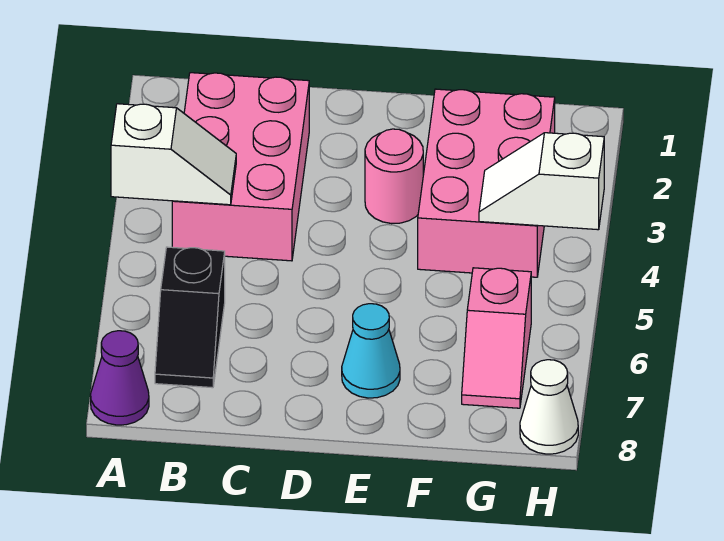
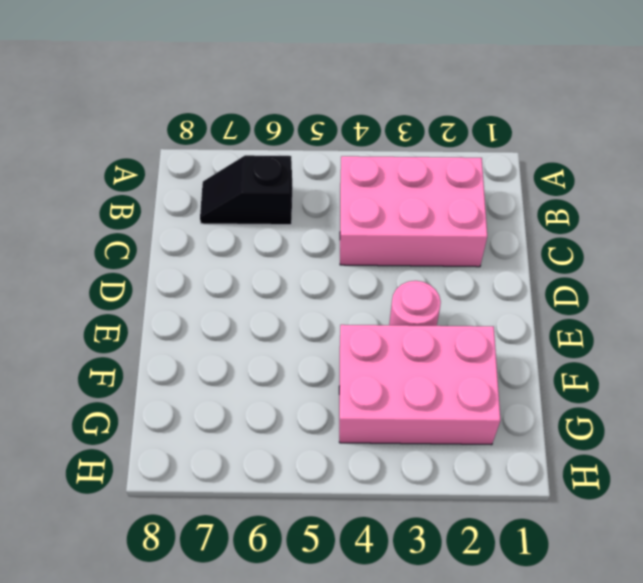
none -> purple 1x1 cone [91,331,149,425]
none -> cyan 1x1 cone [342,304,400,398]

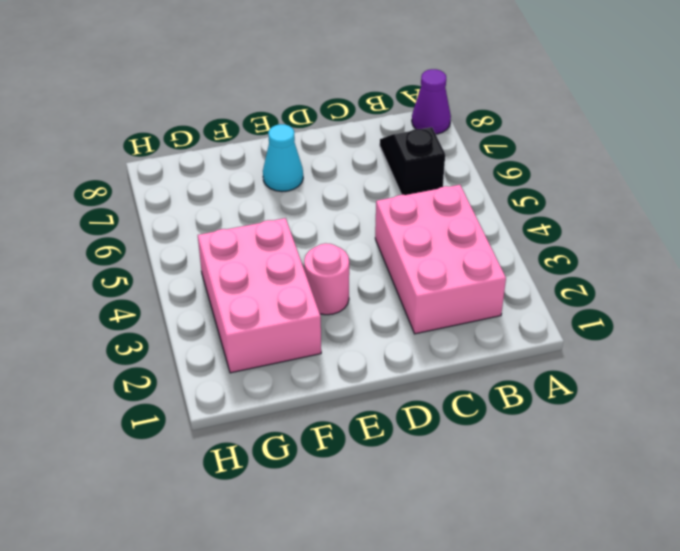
none -> pink 1x2 slope [462,268,531,408]
none -> white 1x1 cone [520,360,578,454]

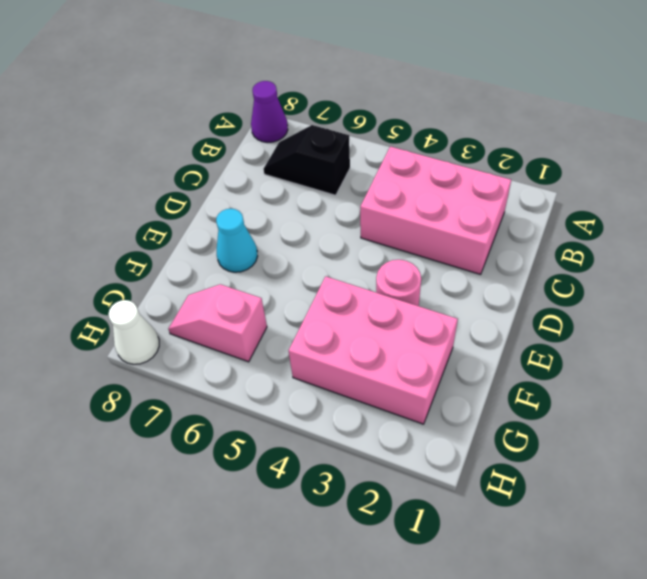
none -> white 1x2 slope [111,104,236,205]
none -> white 1x2 slope [479,133,604,230]

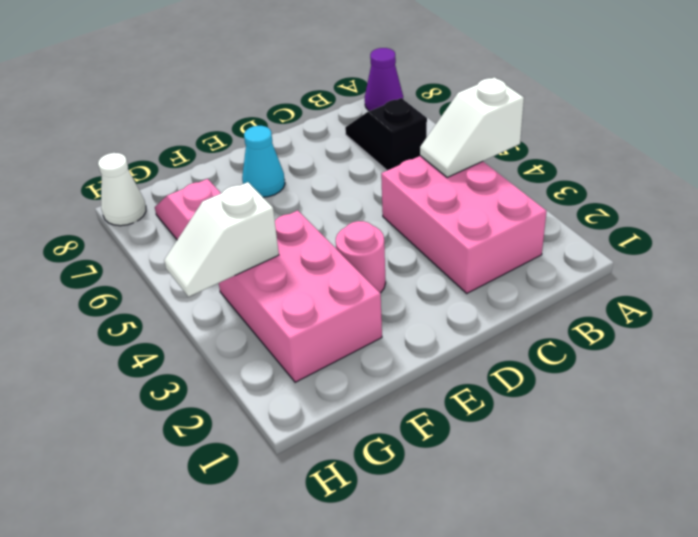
white 1x2 slope [164,182,279,297] -> white 1x2 slope turned to [479,133,604,230]

